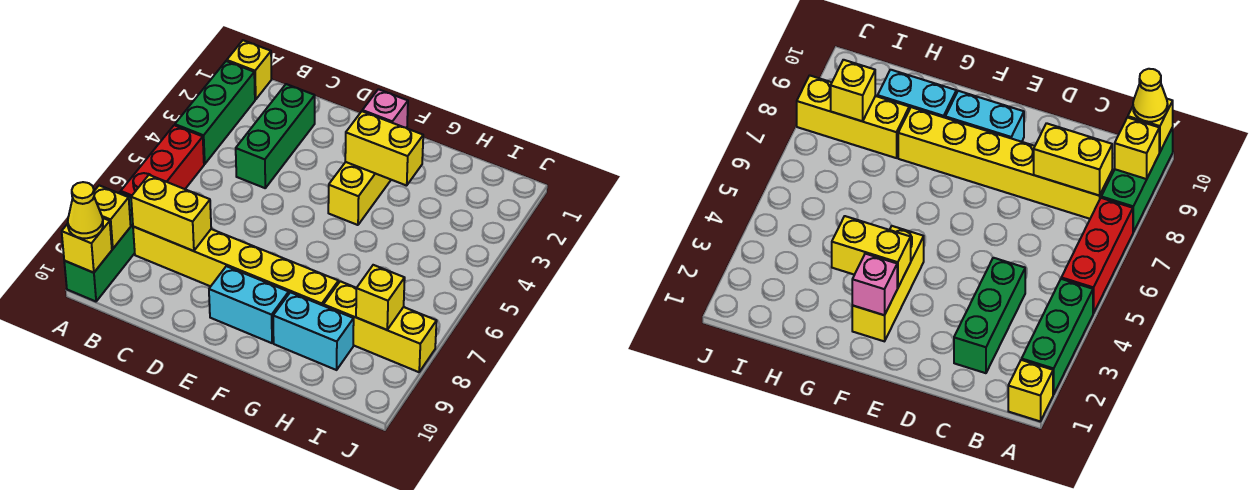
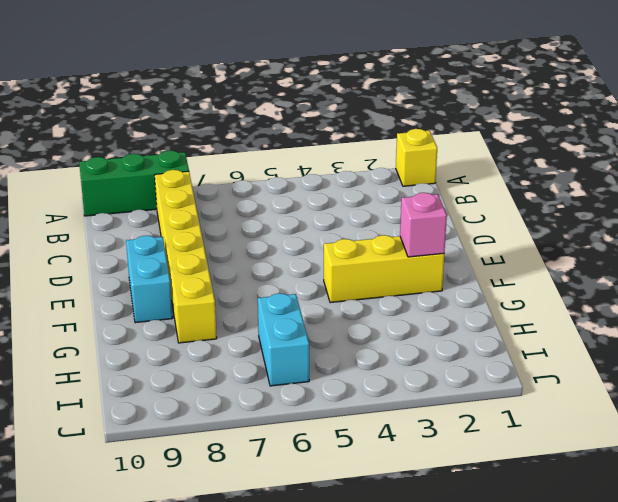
cyan 1x2 brick [258,293,309,386] -> cyan 1x2 brick moved to [273,292,354,370]
none -> green 1x3 brick [175,61,255,164]
none -> red 1x3 brick [121,125,204,196]
none -> green 1x3 brick [236,84,315,188]

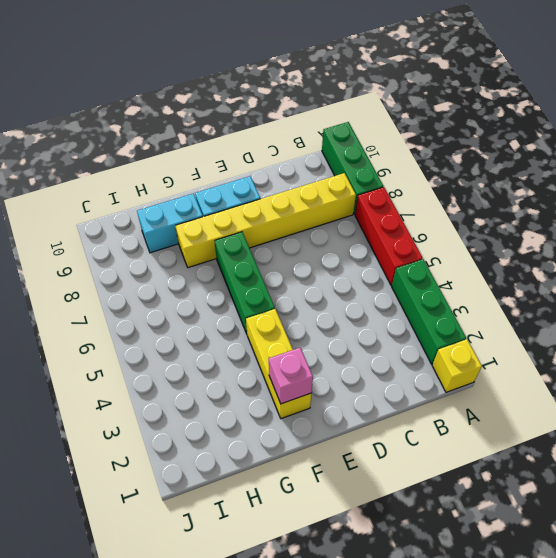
green 1x3 brick [215,232,275,334] -> green 1x3 brick moved to [236,84,315,188]
none -> yellow 1x3 brick [323,281,437,372]
none -> yellow 1x1 brick [94,185,131,249]
none -> yellow 1x1 brick [62,218,112,273]

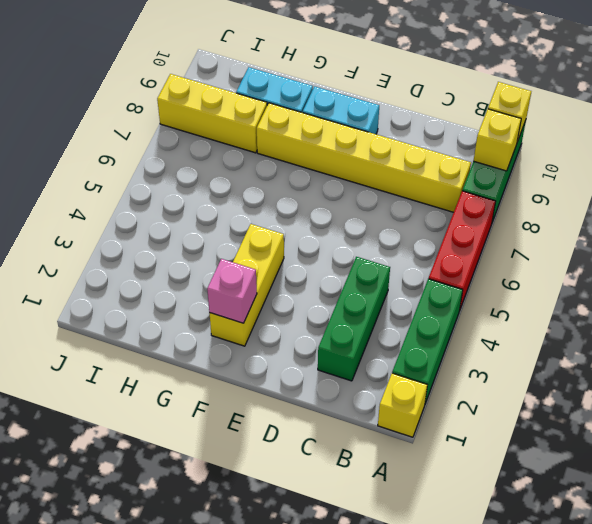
none -> yellow 1x2 brick [131,175,211,251]
none -> yellow 1x2 brick [345,111,423,186]
none -> yellow 1x1 brick [356,265,405,330]

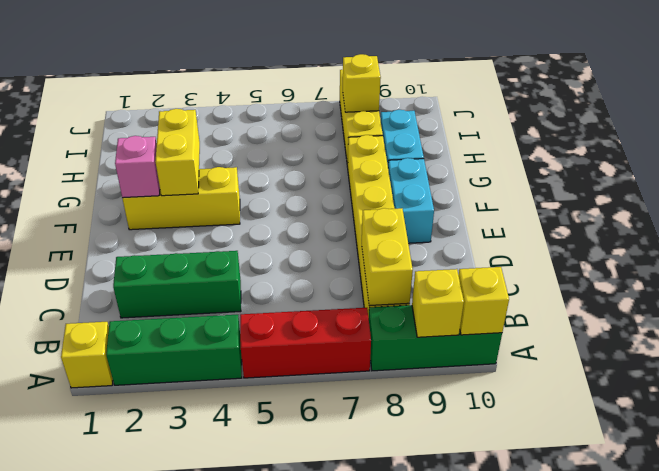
none -> yellow 1x1 cone [68,182,103,238]

